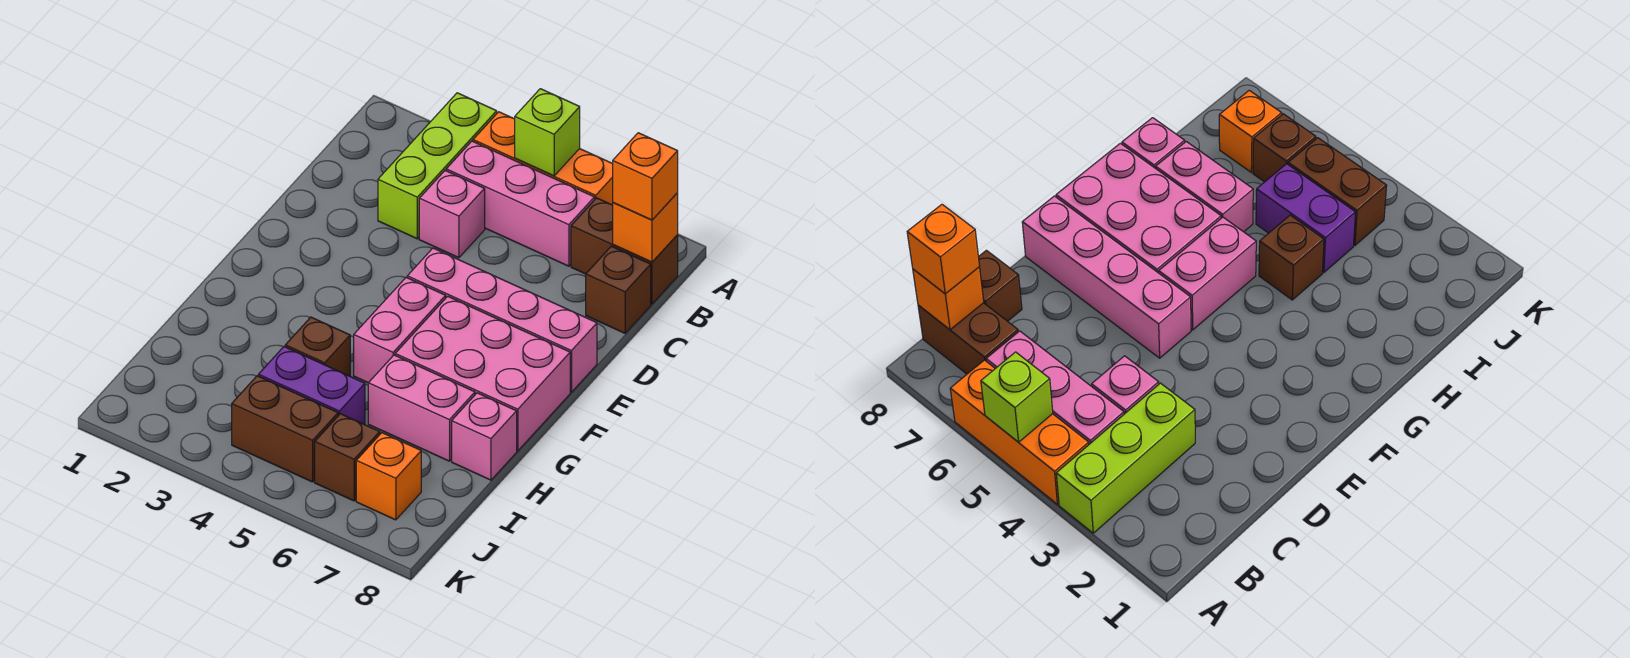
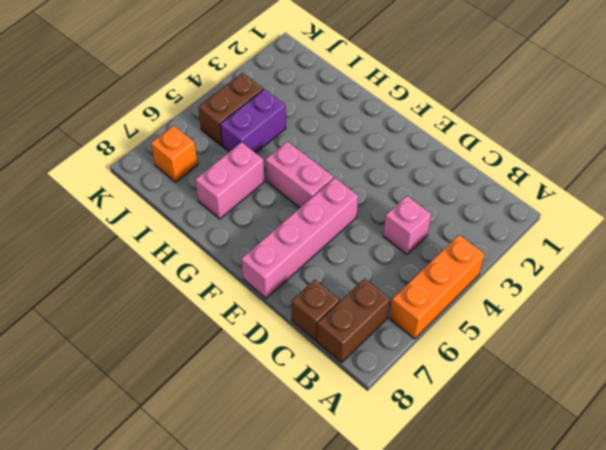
none -> lime 1x3 brick [378,93,497,239]
none -> pink 1x3 brick [446,141,595,266]
none -> pink 2x3 brick [395,296,570,451]

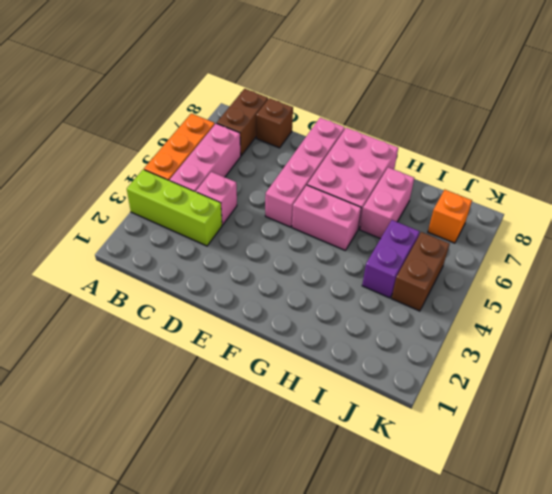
none -> brown 1x1 brick [285,317,350,376]
none -> pink 1x1 brick [452,393,517,480]
none -> brown 1x1 brick [315,414,380,501]

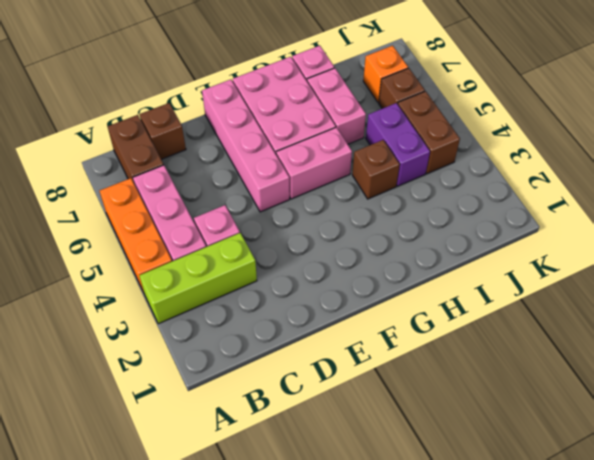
none -> lime 1x1 brick [515,89,580,176]
none -> orange 1x1 brick [613,193,678,262]
none -> orange 1x1 brick [613,133,678,220]

